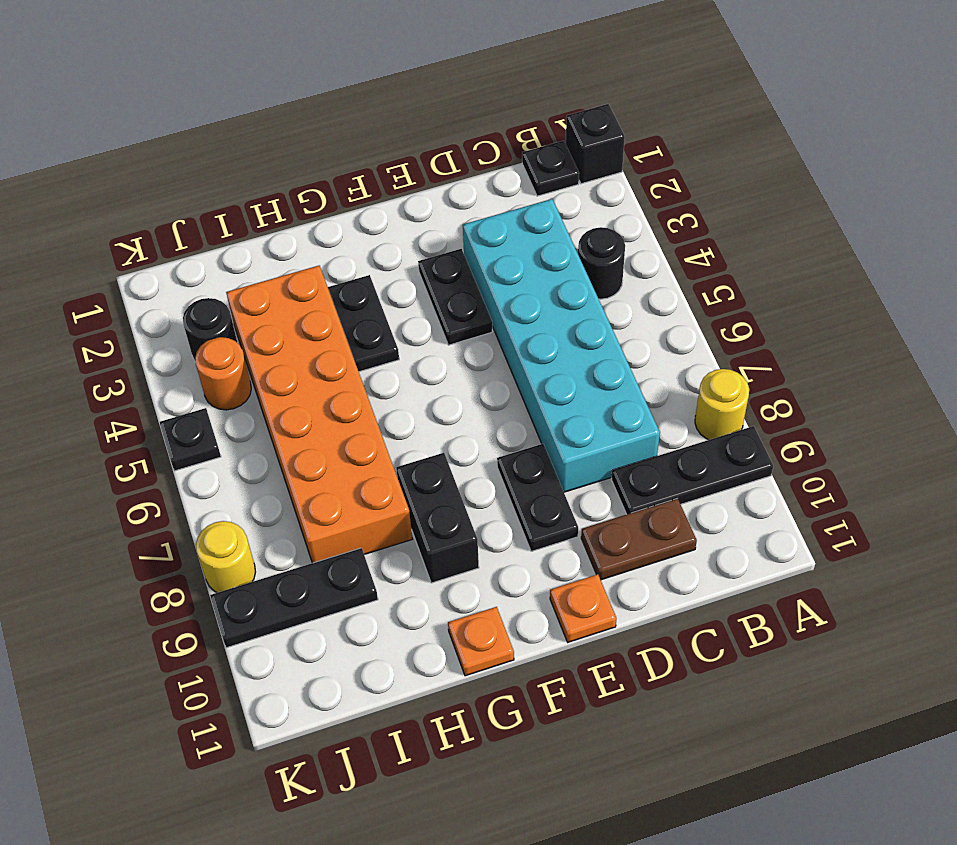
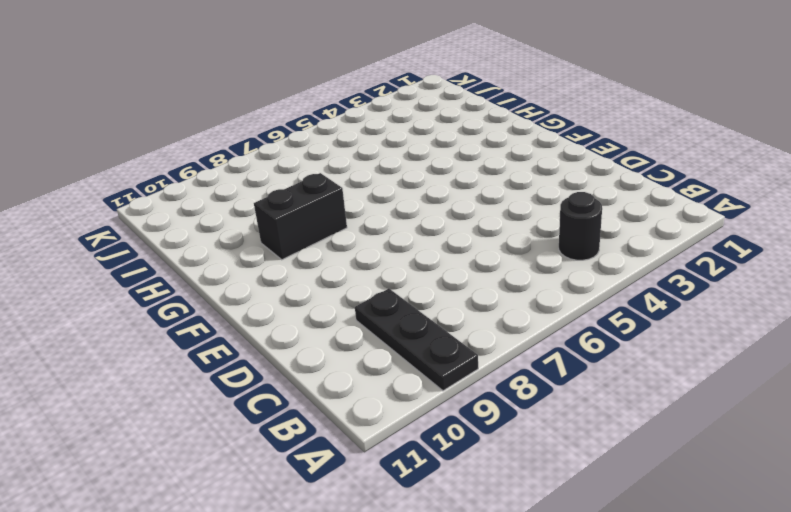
none -> black 1x1 brick [566,104,625,184]
none -> yellow 1x1 round brick [695,369,749,440]
none -> black 1x1 plate [522,141,579,196]

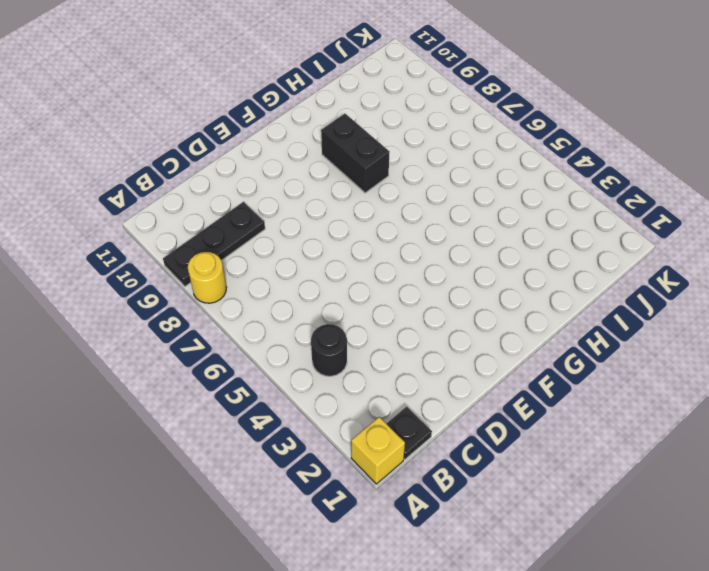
yellow 1x1 brick [351,417,405,484] -> black 1x1 brick [566,104,625,184]
none -> cyan 2x6 brick [463,199,660,492]
none -> brown 1x2 plate [581,499,697,580]
none -> black 1x2 plate [418,249,492,345]

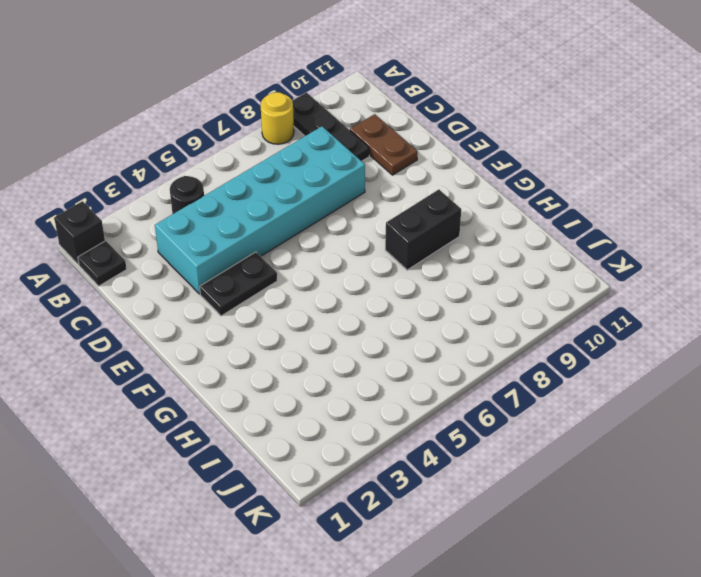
none -> black 1x2 plate [497,444,578,551]
none -> orange 1x1 plate [550,574,617,642]
none -> black 1x2 plate [328,275,399,372]

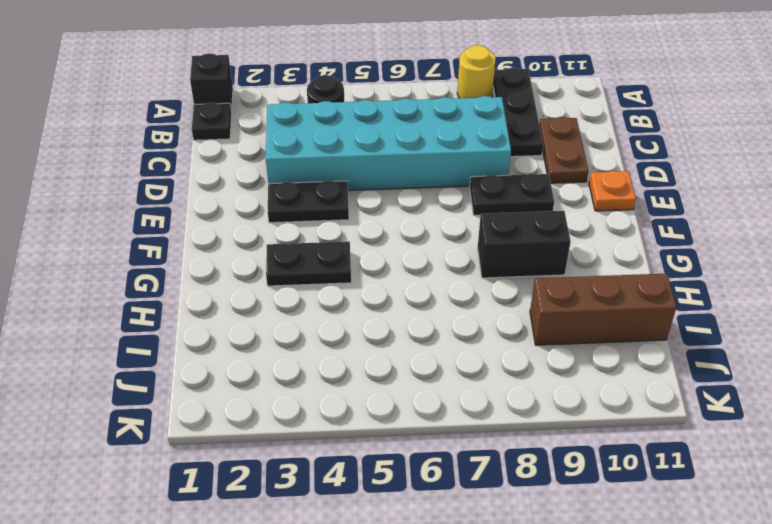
brown 1x3 brick [530,273,676,345] -> black 1x3 plate [210,548,378,648]
none -> orange 1x1 plate [448,607,514,676]
none -> orange 2x6 brick [226,266,412,563]
none -> black 1x1 round brick [183,298,237,361]

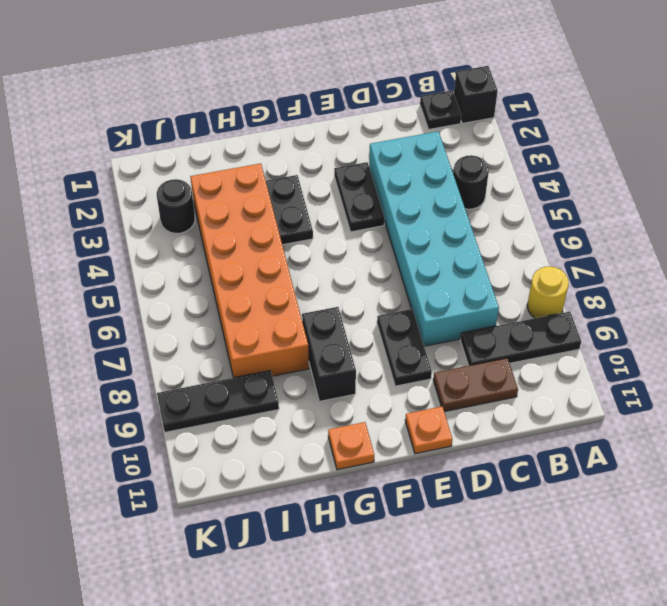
none -> orange 1x1 round brick [195,337,251,410]
none -> black 1x1 plate [160,408,221,471]
none -> yellow 1x1 round brick [196,521,255,593]

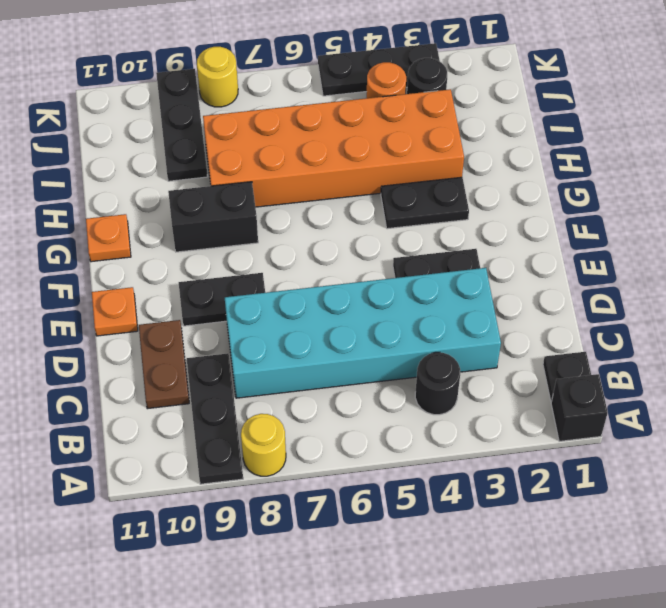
black 1x3 plate [318,43,440,96] -> black 1x1 plate [160,408,221,471]

